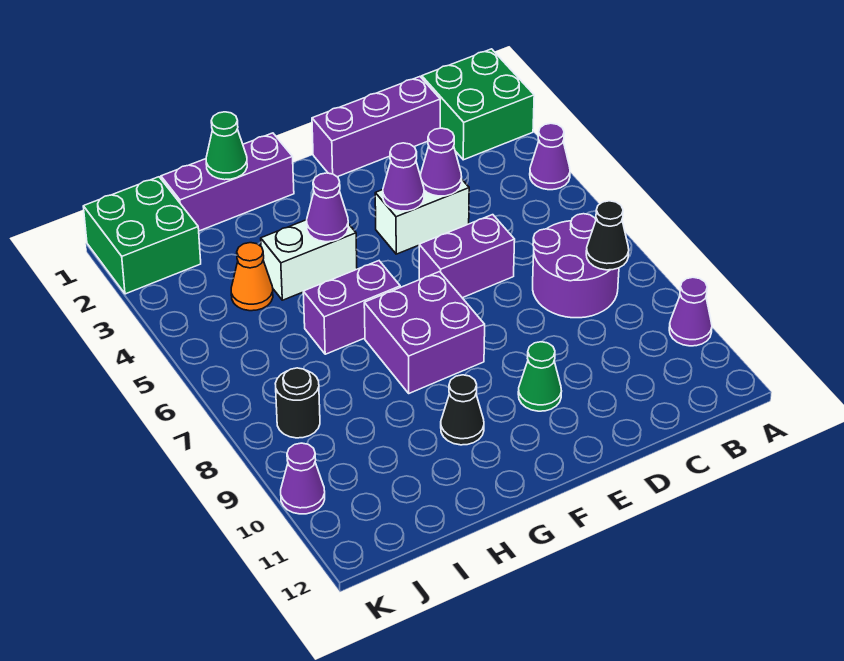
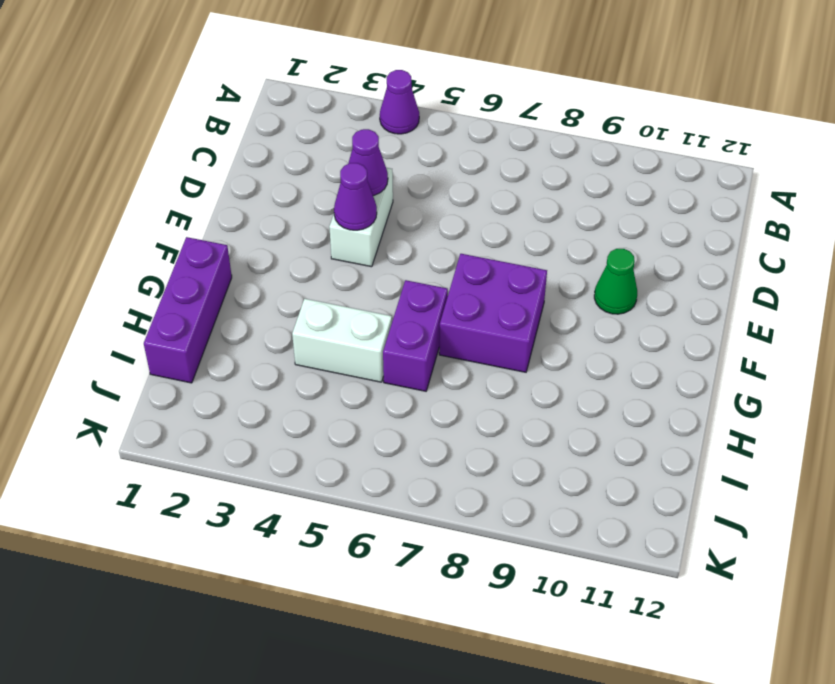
white 1x2 brick [292,299,392,382] -> white 1x2 brick turned to [261,220,357,300]
none -> green 2x2 brick [422,49,534,160]
none -> purple 1x1 cone [669,277,712,346]
none -> purple 2x2 round brick [533,214,619,318]

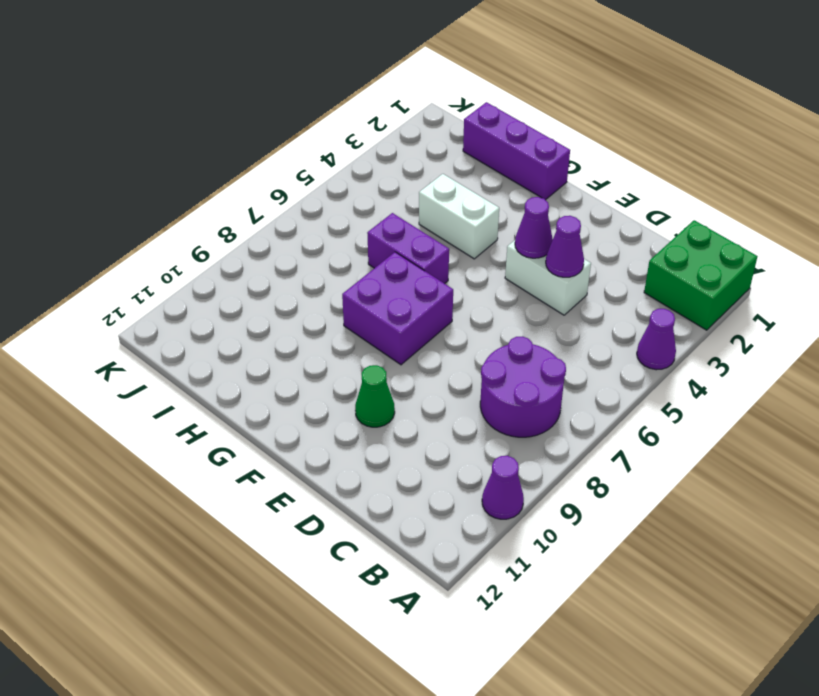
none -> purple 1x3 brick [312,77,440,177]
none -> purple 1x2 brick [419,215,515,298]
none -> black 1x1 cone [441,375,484,445]

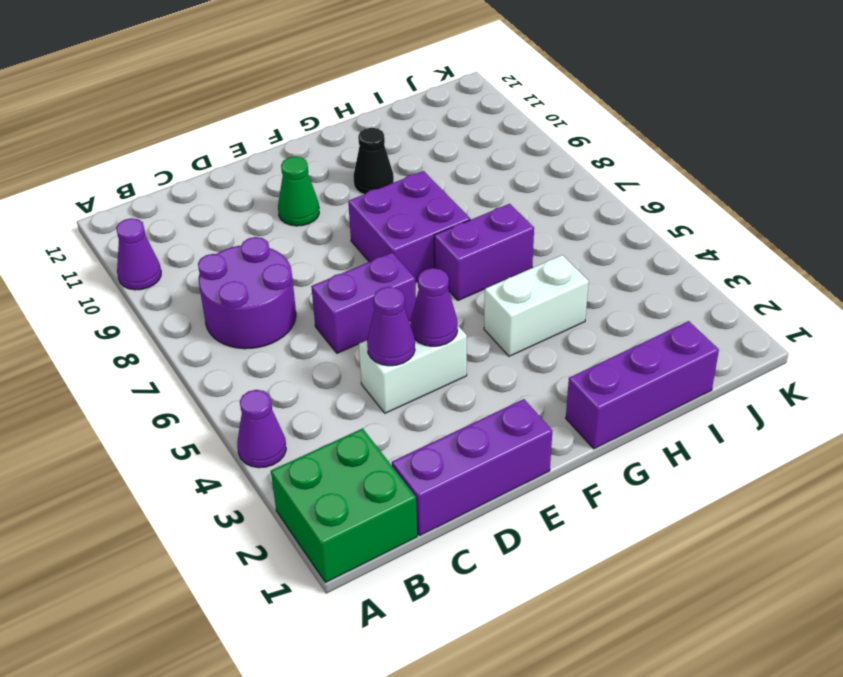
none -> orange 1x1 cone [231,243,273,311]
none -> green 2x2 brick [83,177,201,294]
none -> black 1x1 round brick [275,368,320,438]

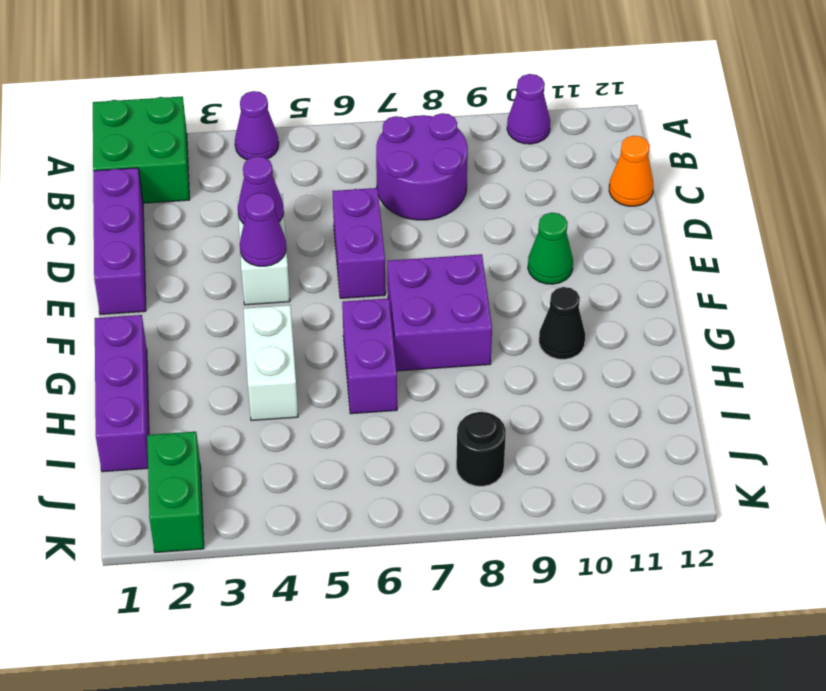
orange 1x1 cone [609,136,653,206] -> orange 1x1 cone moved to [231,243,273,311]
green 1x2 brick [147,432,204,553] -> green 2x2 brick [83,177,201,294]
none -> purple 1x1 cone [281,443,325,514]
none -> black 1x1 cone [586,201,629,270]
none -> purple 1x1 cone [307,173,348,242]

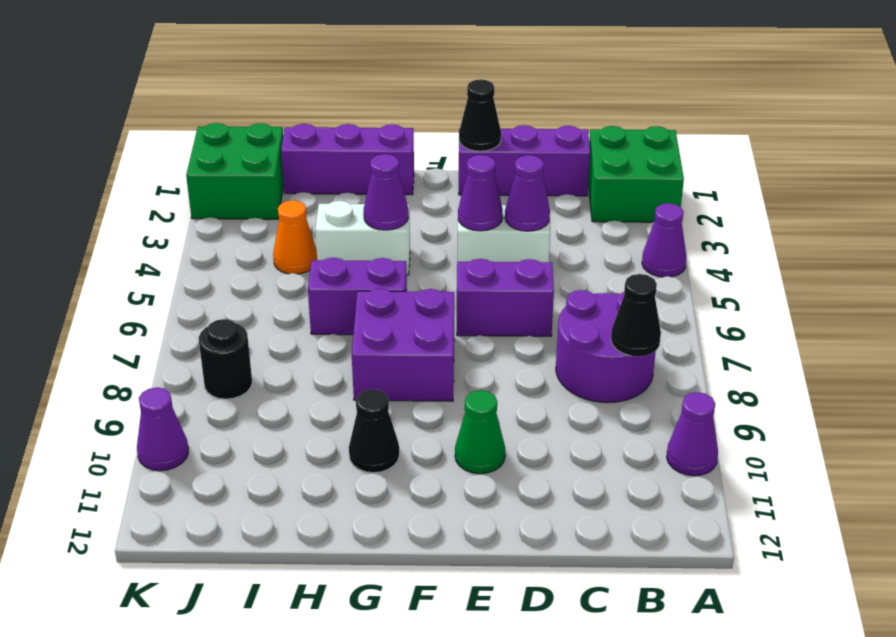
black 1x1 cone [459,79,501,151] -> none
none -> green 1x1 cone [206,112,247,180]

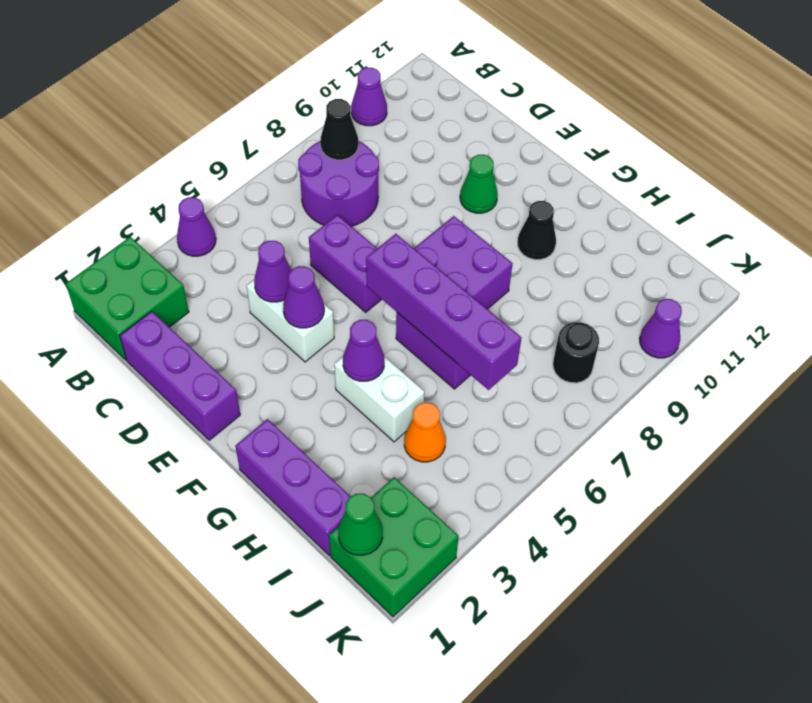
purple 1x4 brick [366,234,521,390] -> none
green 1x1 cone [338,494,383,555] -> green 1x1 cone moved to [206,112,247,180]

